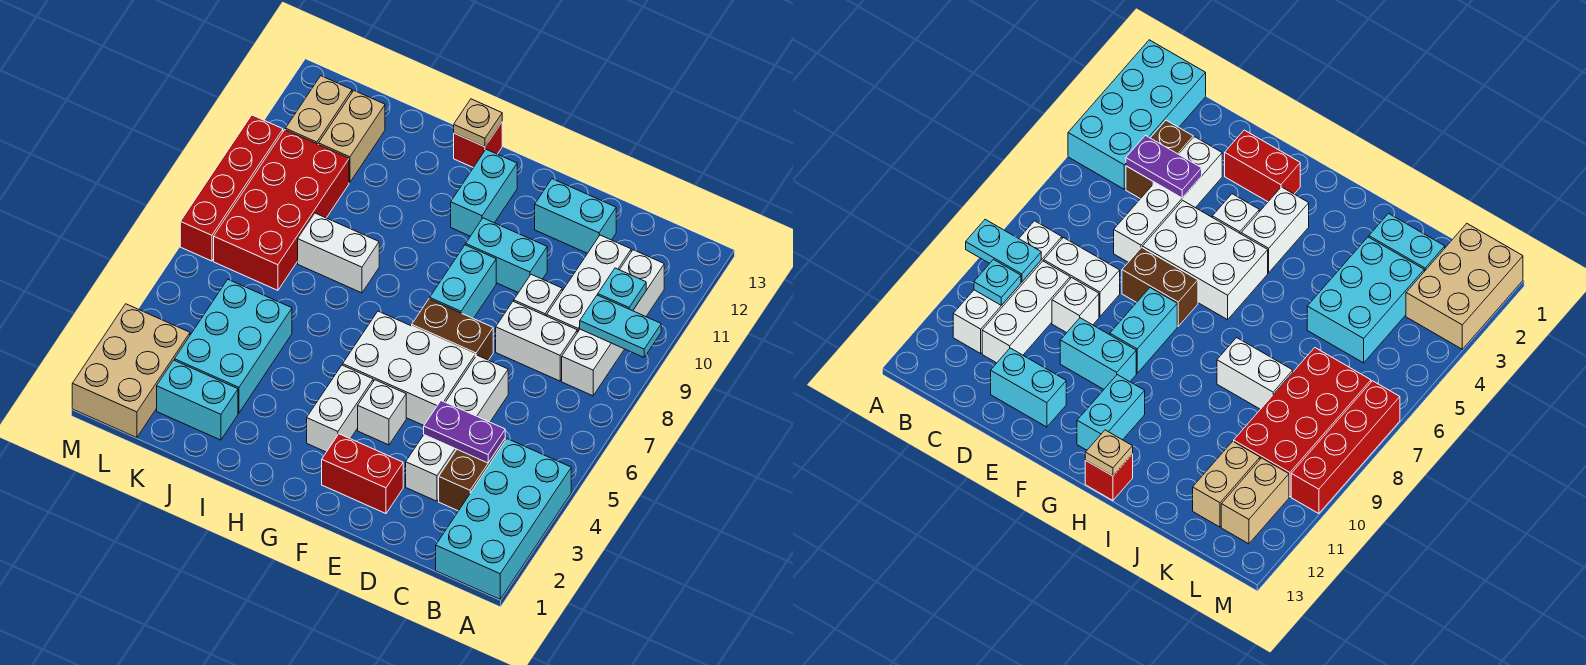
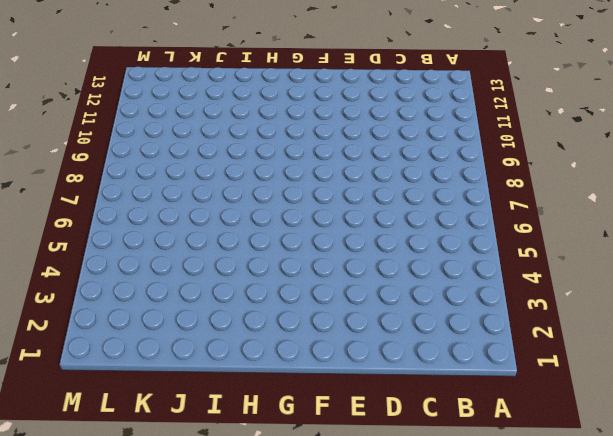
none -> cyan 2x4 brick [436,439,571,599]
none -> white 1x4 brick [562,250,664,396]
none -> brown 1x2 brick [439,439,505,511]

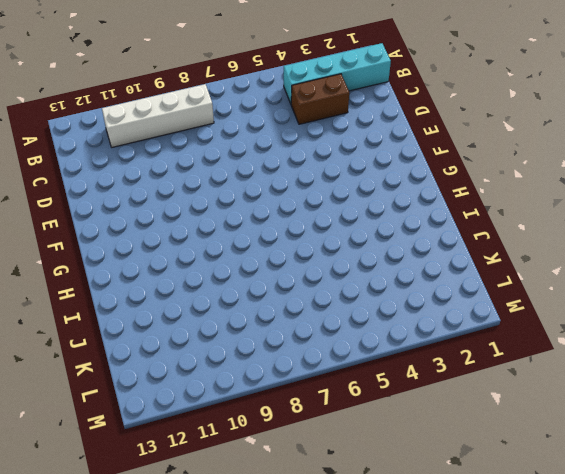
cyan 1x4 brick [284,43,391,104] -> cyan 2x4 brick [436,439,571,599]
none -> white 1x2 brick [496,301,577,381]
none -> white 1x3 brick [547,235,631,333]
none -> white 1x4 brick [406,355,508,501]

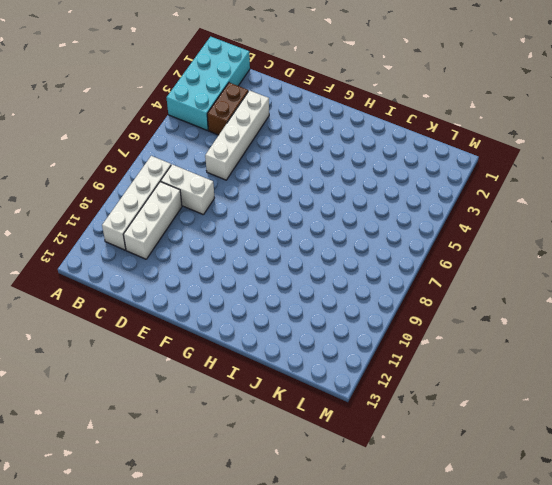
none -> white 1x1 brick [514,274,562,316]
none -> cyan 1x2 brick [535,179,616,253]
none -> red 1x2 brick [322,434,403,514]

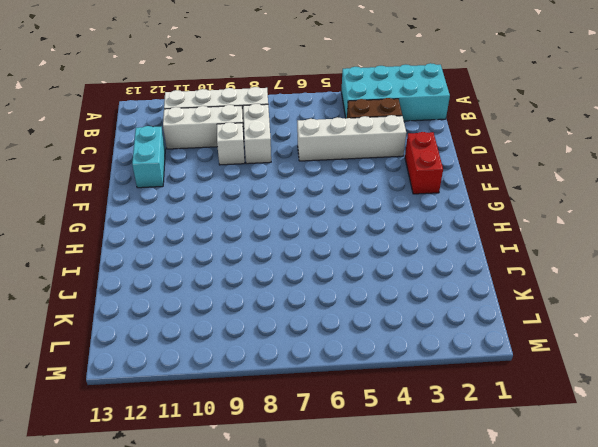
none -> white 2x3 brick [343,311,475,425]
none -> brown 1x2 brick [412,299,493,360]
none -> cyan 1x2 brick [466,218,547,293]

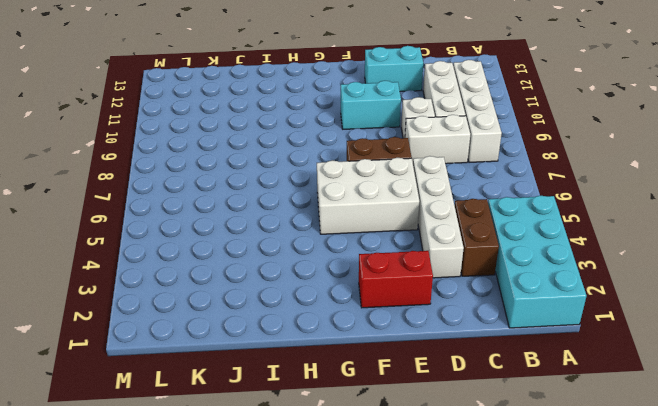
none -> white 1x1 brick [358,380,406,445]
none -> cyan 1x2 brick [430,245,496,318]
none -> white 1x2 brick [307,365,373,452]

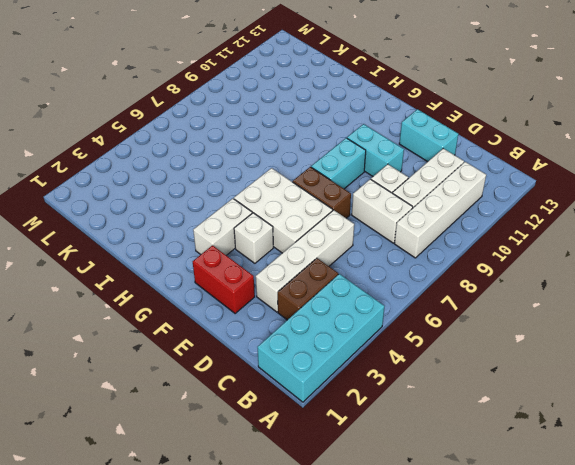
none -> cyan 1x2 brick [451,149,517,236]
none -> red 1x1 brick [454,122,502,168]
none -> white 1x2 brick [298,213,379,293]

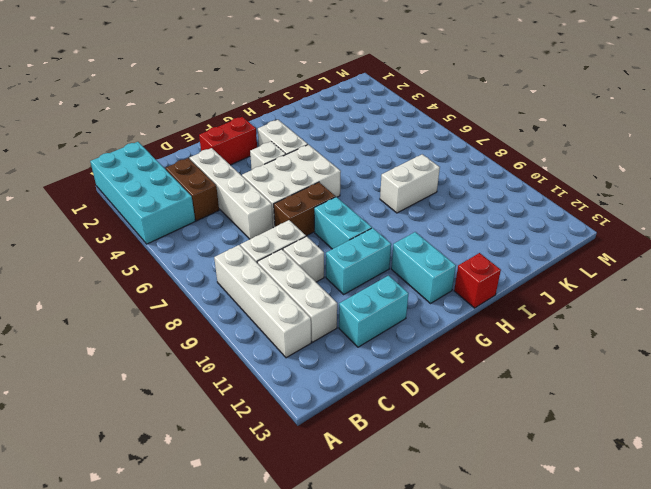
none -> cyan 1x2 brick [157,360,238,440]
none -> cyan 2x3 brick [175,280,292,413]
none -> red 2x4 brick [214,130,349,290]

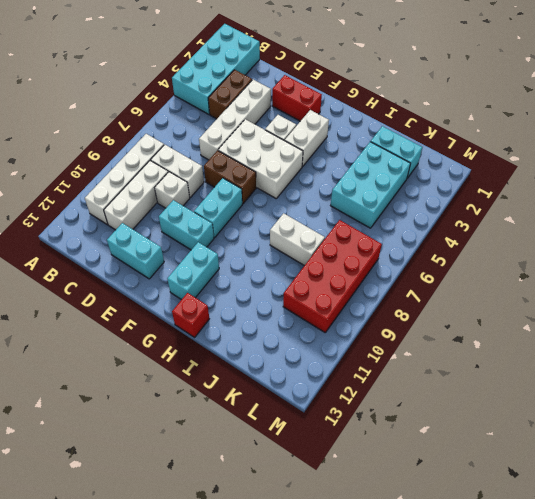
none -> tan 1x2 brick [319,91,385,183]
none -> tan 2x3 brick [72,304,190,438]
none -> tan 1x2 brick [286,76,352,144]

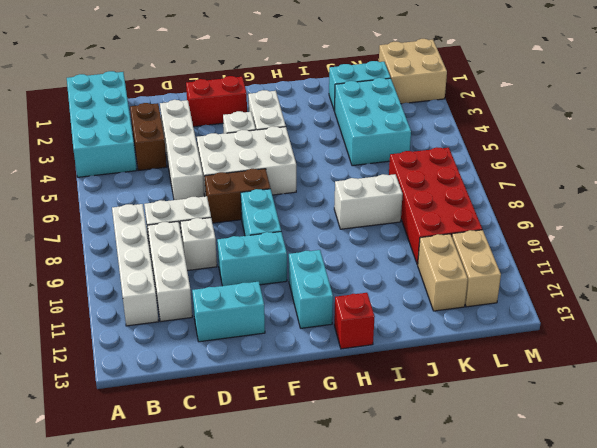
tan 2x2 brick [379,39,447,104] -> tan 2x3 brick [72,304,190,438]
none -> red 1x4 brick [180,115,283,261]
none -> cyan 1x2 plate [580,295,661,357]
none -> cyan 1x1 plate [598,268,646,311]

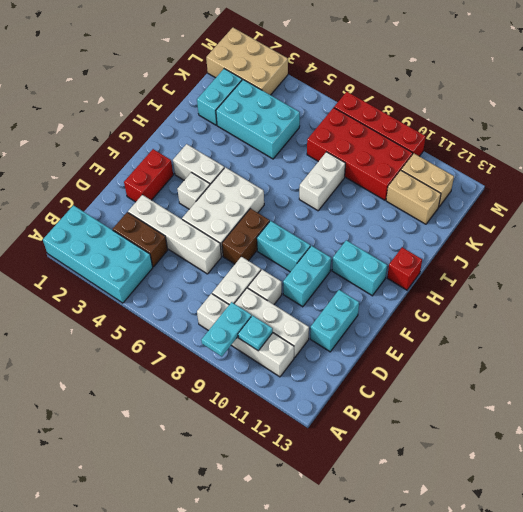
none -> purple 1x2 plate [424,401,505,463]
none -> tan 1x1 plate [454,99,502,147]

